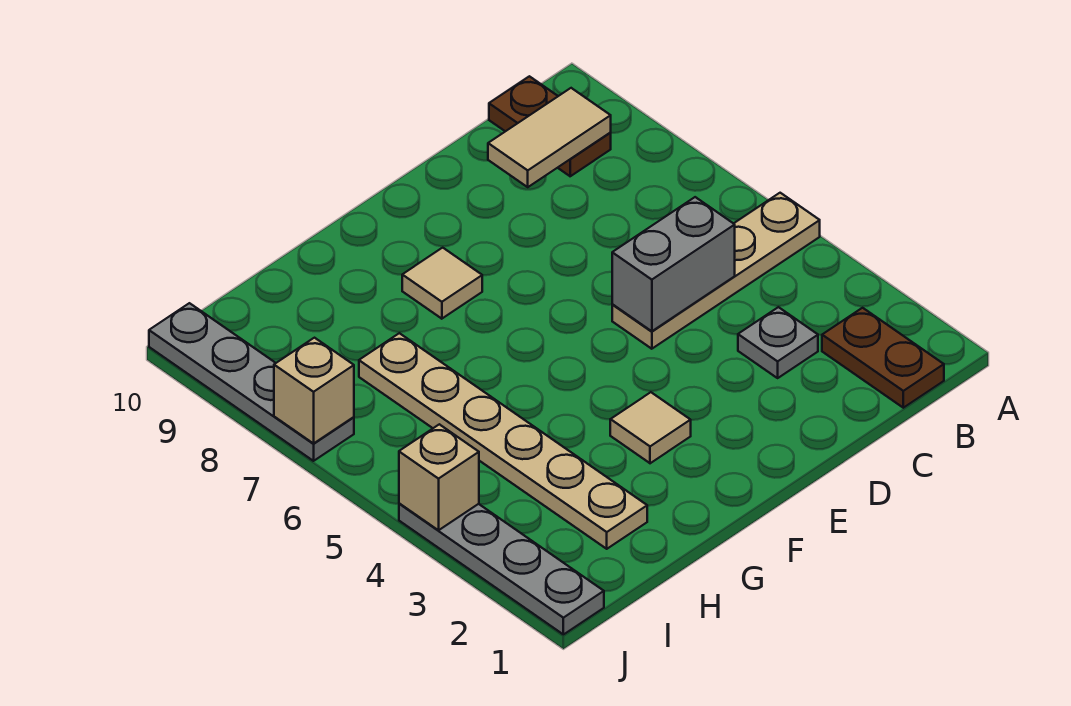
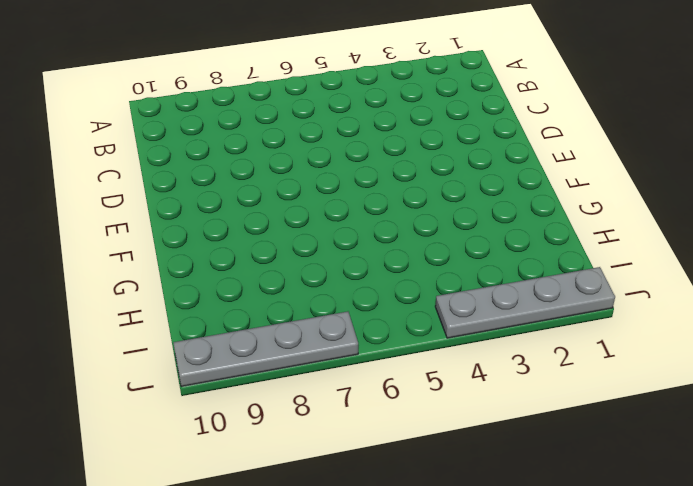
none -> tan 1x4 plate [612,193,820,349]
none -> brown 1x2 plate [822,308,944,408]
none -> brown 1x2 plate [489,76,611,176]

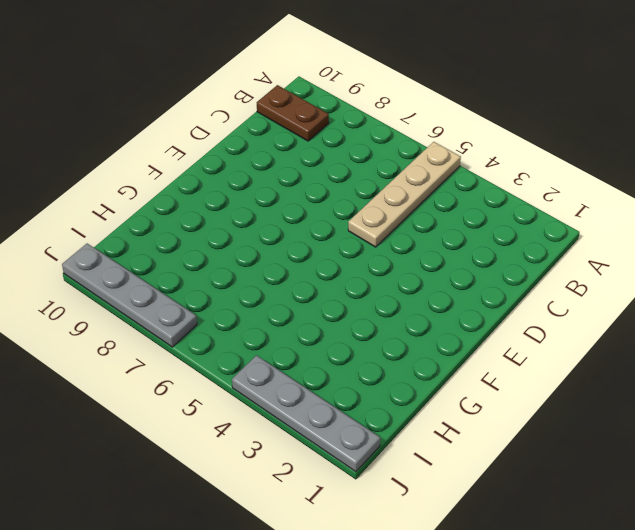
none -> brown 1x2 plate [822,308,944,408]
none -> grey 1x1 plate [738,307,818,378]
none -> tan 1x1 tile [610,392,691,463]

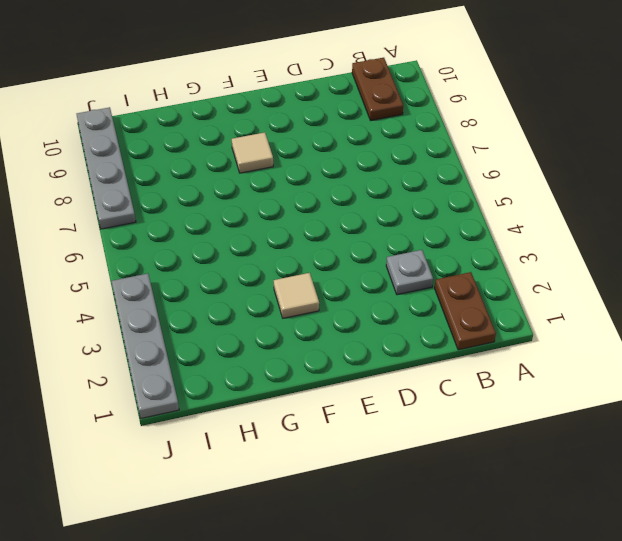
none -> tan 1x4 plate [612,193,820,349]
none -> tan 1x6 plate [359,333,647,549]
none -> tan 1x2 tile [488,88,611,187]

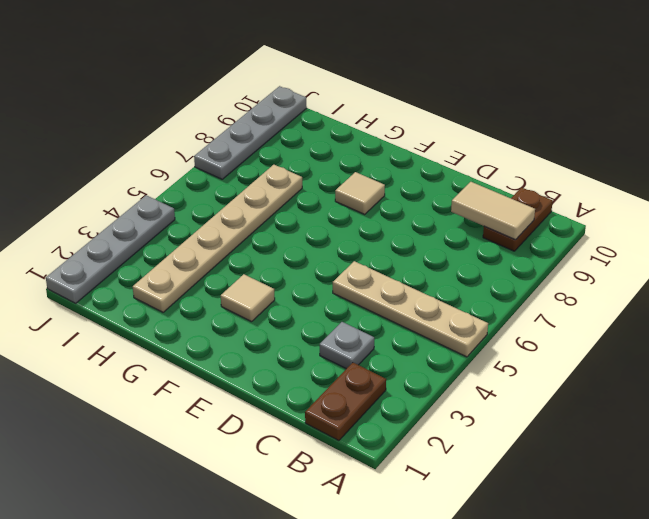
none -> grey 1x2 brick [612,197,735,331]
none -> tan 1x1 brick [399,424,479,530]
none -> tan 1x1 brick [274,338,354,443]

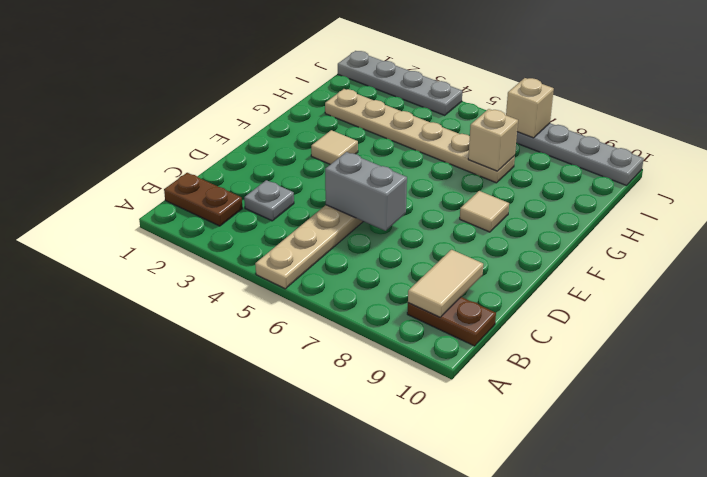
grey 1x2 brick [325,152,407,231] -> grey 1x2 brick turned to [612,197,735,331]
tan 1x1 brick [468,109,518,171] -> tan 1x1 brick moved to [399,424,479,530]

